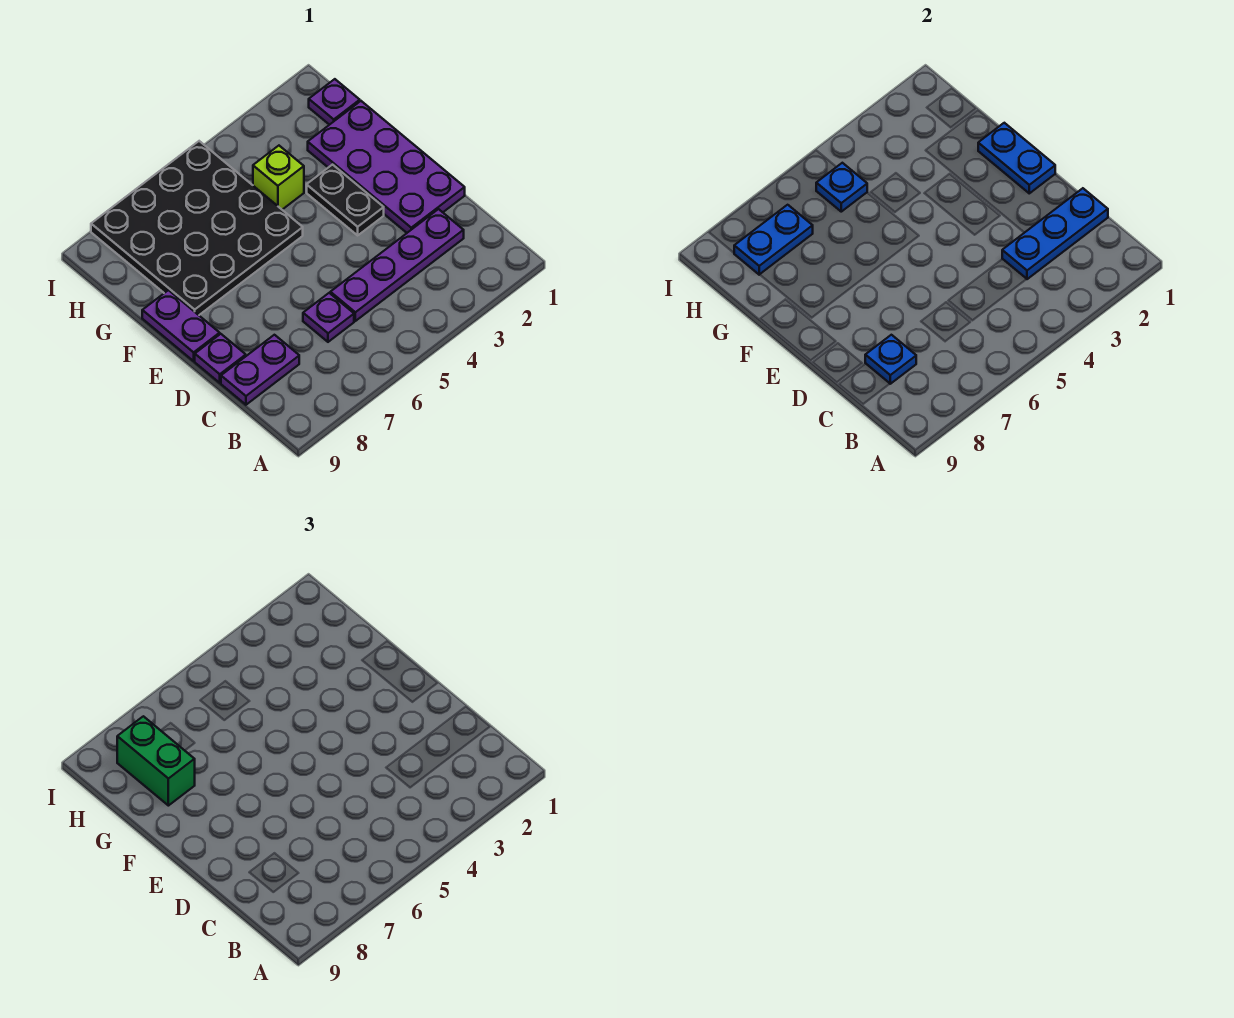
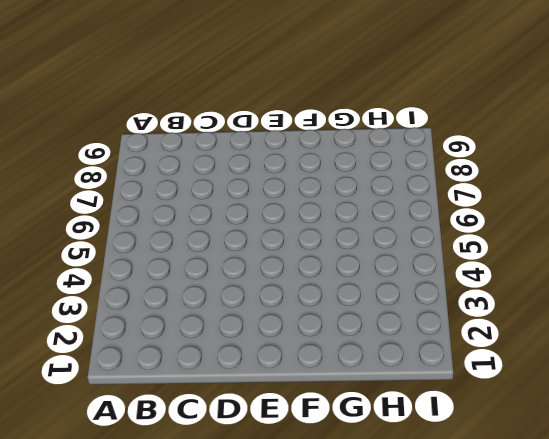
none -> purple 1x4 plate [330,209,464,321]
none -> purple 1x1 plate [303,293,354,342]
none -> purple 1x2 plate [221,335,299,405]

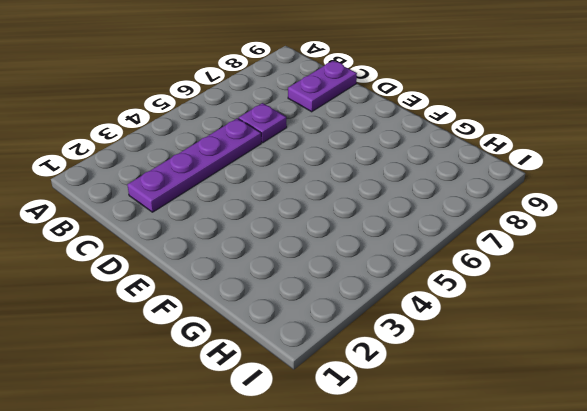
none -> purple 2x4 plate [308,101,465,233]
none -> purple 1x1 plate [195,334,246,383]
none -> black 1x2 plate [307,165,384,235]

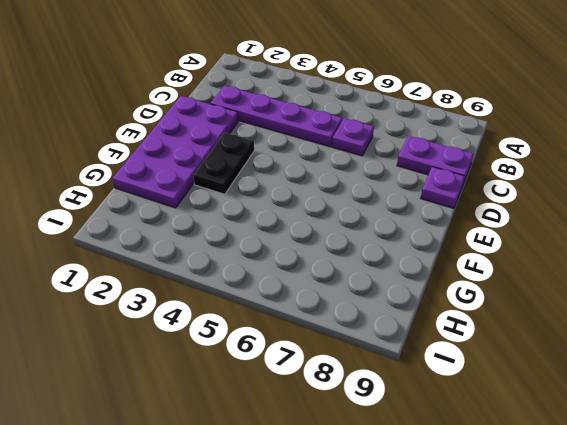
none -> purple 1x2 plate [142,290,220,361]
none -> black 4x4 plate [91,141,303,315]
none -> lime 1x1 brick [253,146,304,210]

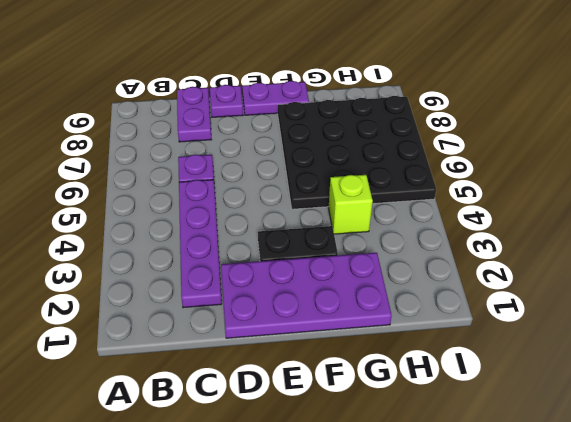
none -> purple 1x1 plate [309,79,360,125]
none -> blue 1x3 plate [1002,188,1108,279]
none -> blue 1x1 plate [865,335,916,384]

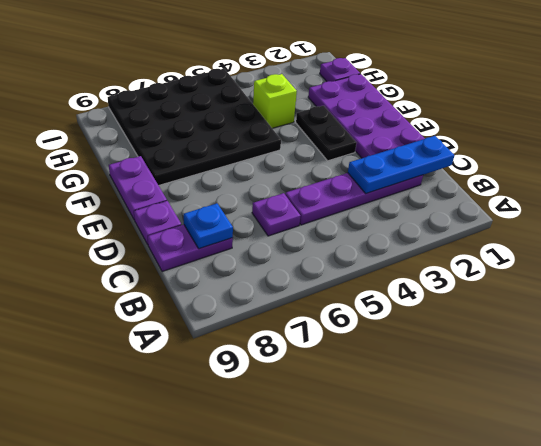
none -> blue 1x2 plate [978,123,1055,193]
none -> blue 1x1 plate [816,163,867,212]
none -> blue 1x2 plate [734,205,813,275]

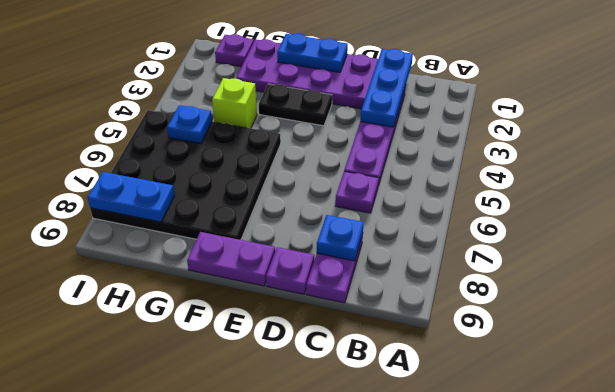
blue 1x2 plate [87,172,175,222] -> blue 1x2 plate turned to [734,205,813,275]
none -> green 1x2 brick [117,716,195,806]

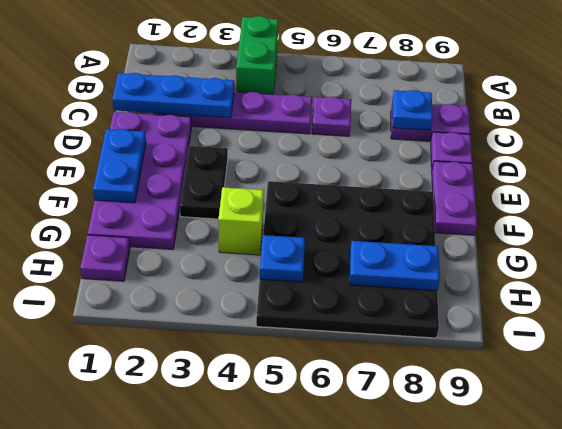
green 1x2 brick [236,16,279,94] -> green 1x2 brick moved to [117,716,195,806]

